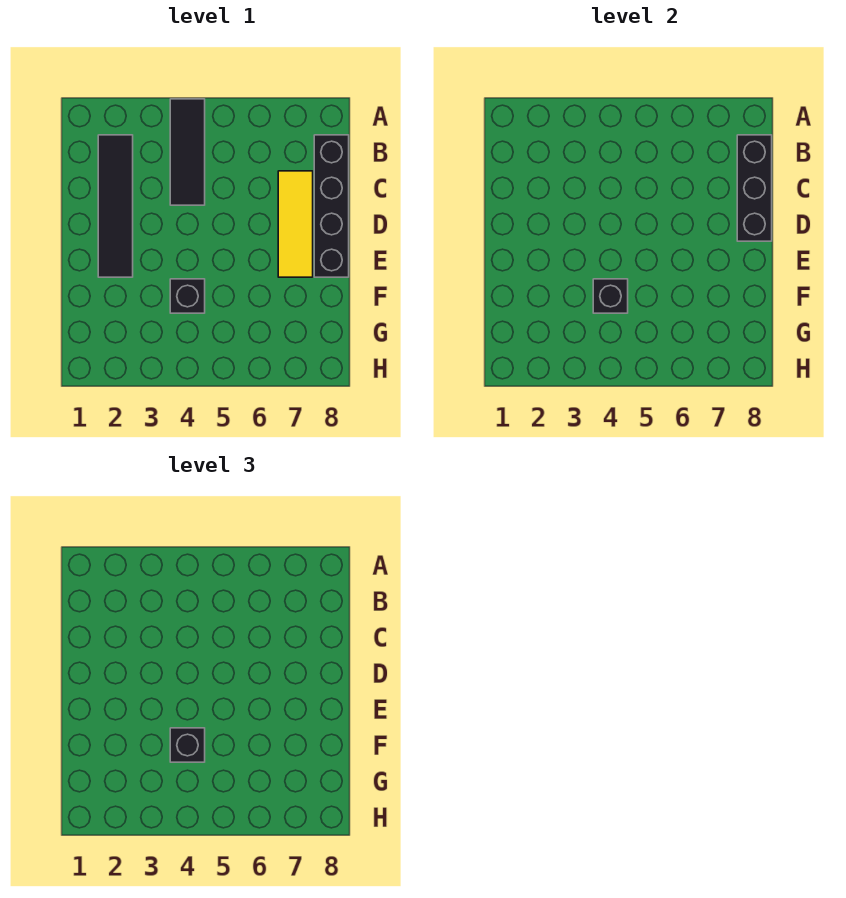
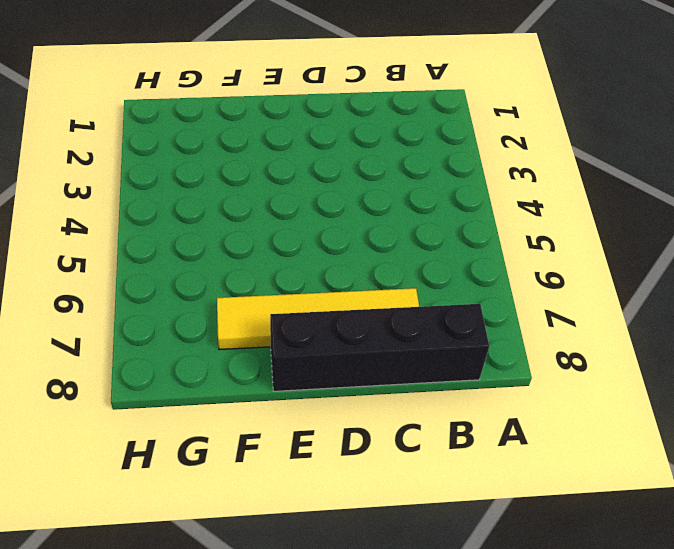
yellow 1x4 tile [217,288,419,350] -> yellow 1x3 tile [278,171,313,277]
none -> black 1x3 tile [170,99,205,205]
none -> black 1x4 tile [98,135,133,277]

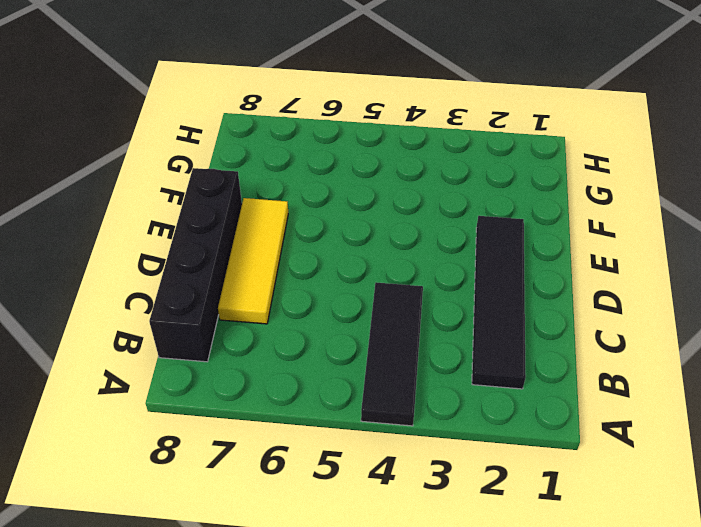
none -> black 1x1 brick [170,279,205,313]
none -> black 1x3 brick [737,135,772,241]

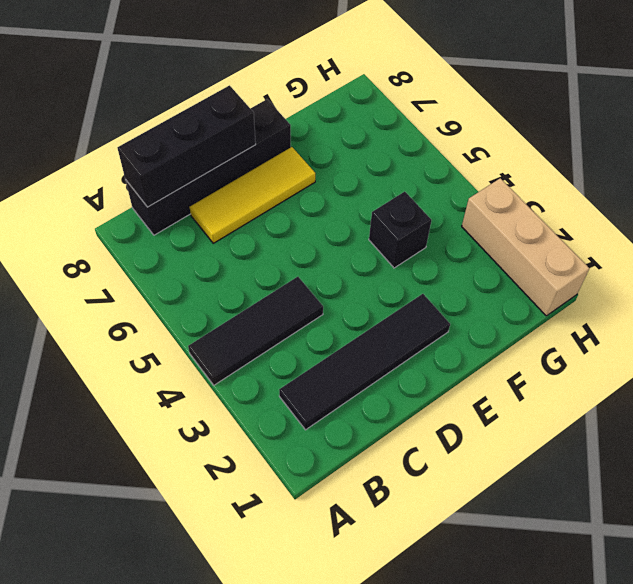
tan 1x3 brick [462,178,589,316] -> none
none -> black 1x1 brick [593,279,628,313]
none -> black 1x1 brick [170,728,205,762]

